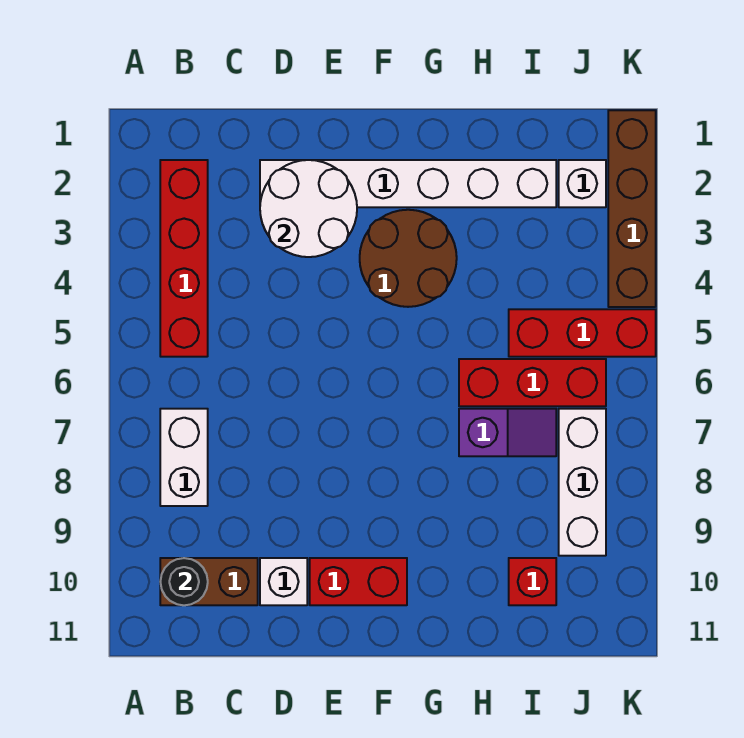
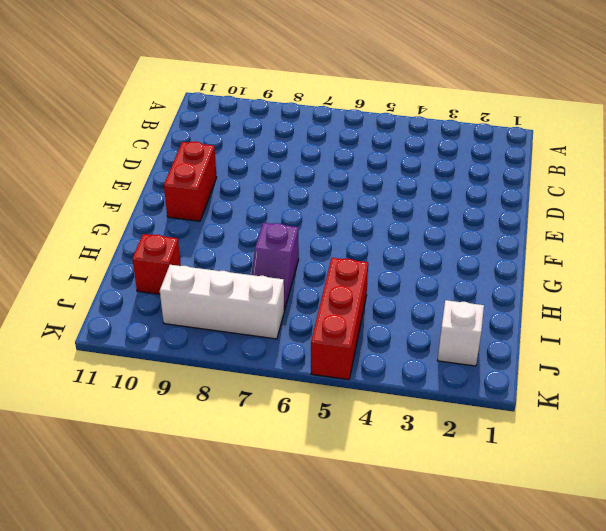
none -> red 1x4 brick [160,160,208,357]
none -> white 1x2 brick [160,409,208,506]
none -> brown 1x2 brick [160,558,258,605]

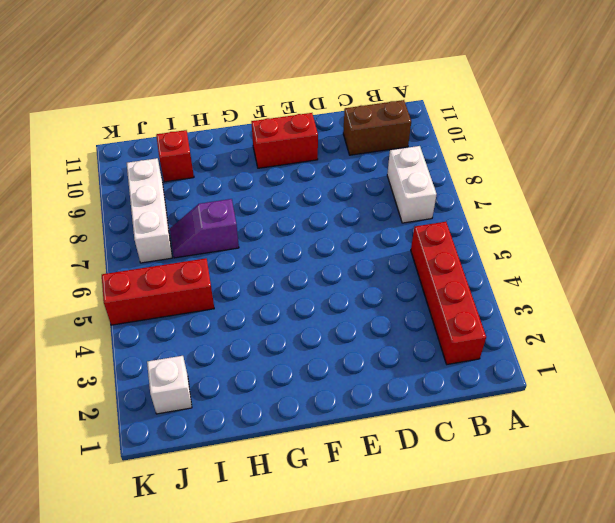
none -> white 1x6 brick [260,160,556,207]
none -> white 1x1 brick [260,558,307,605]
none -> brown 2x2 round brick [360,210,457,307]

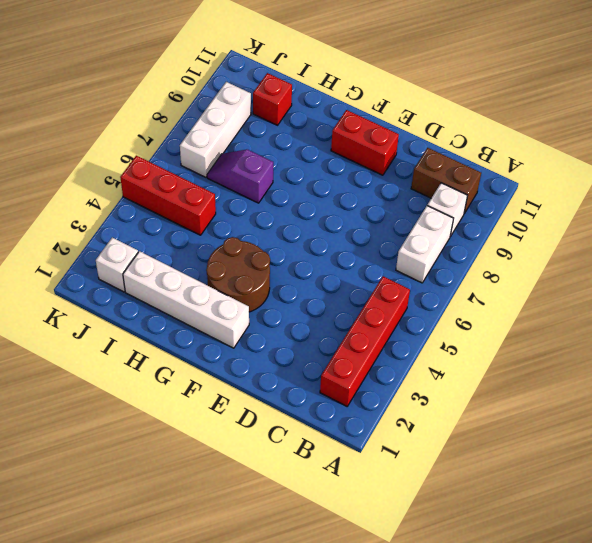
white 1x1 brick [427,183,468,236] -> white 1x1 brick moved to [260,558,307,605]
white 1x4 brick [123,251,249,348] -> white 1x6 brick [260,160,556,207]
none -> red 1x3 brick [459,359,606,406]
none -> brown 1x4 brick [608,110,656,307]
none -> black 1x1 round brick [160,558,208,605]

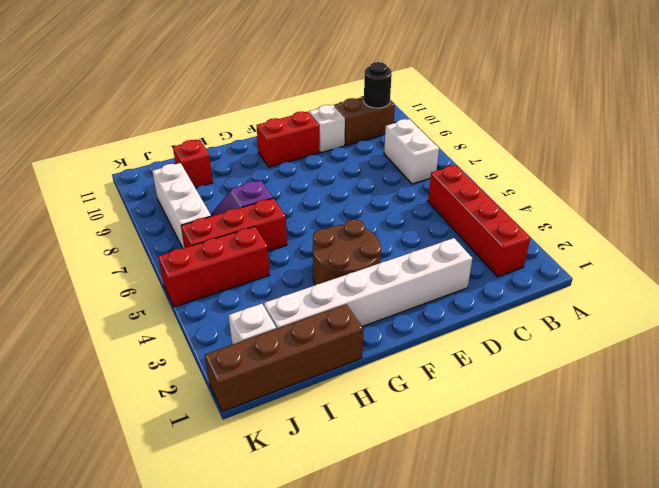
brown 1x4 brick [205,304,363,412] -> brown 1x4 brick turned to [608,110,656,307]
none -> white 2x2 round brick [260,160,357,257]

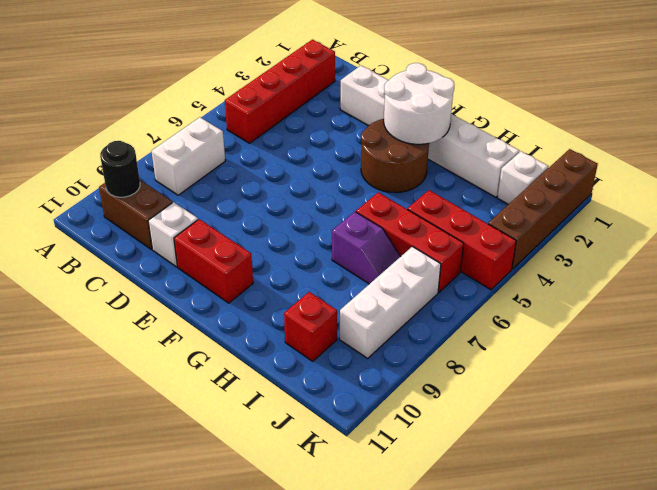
white 2x2 round brick [384,63,454,144] -> white 2x2 round brick moved to [260,160,357,257]

